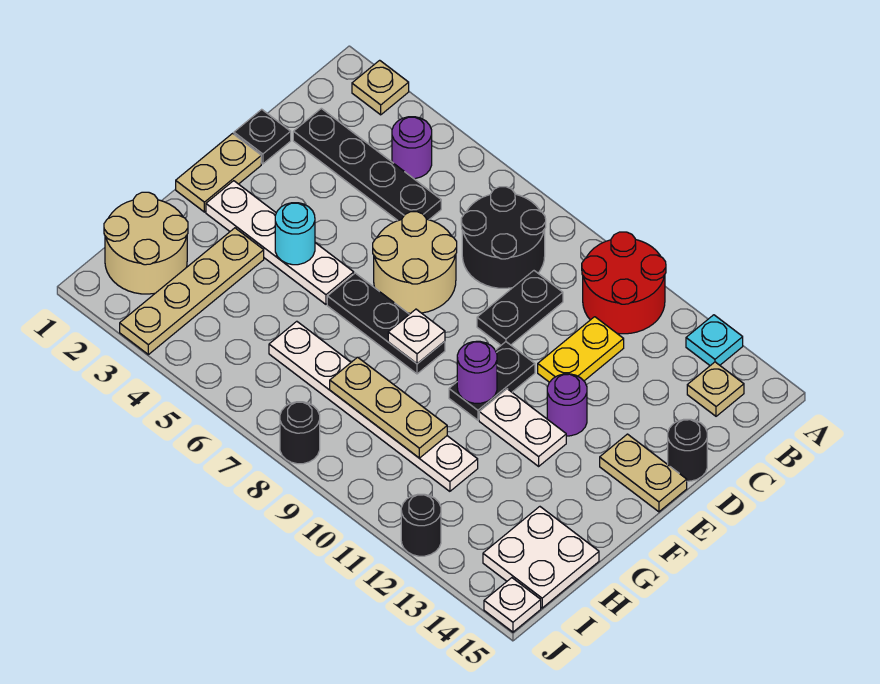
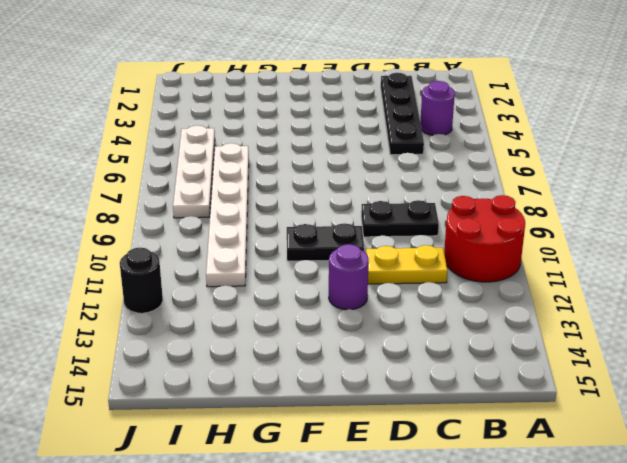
white 1x4 plate [173,125,215,218] -> white 1x4 plate moved to [206,181,354,304]
none -> tan 1x1 plate [352,60,409,115]
none -> cyan 1x1 plate [686,315,743,366]
none -> black 2x2 round brick [461,187,546,288]
none -> tan 1x1 plate [687,362,744,416]

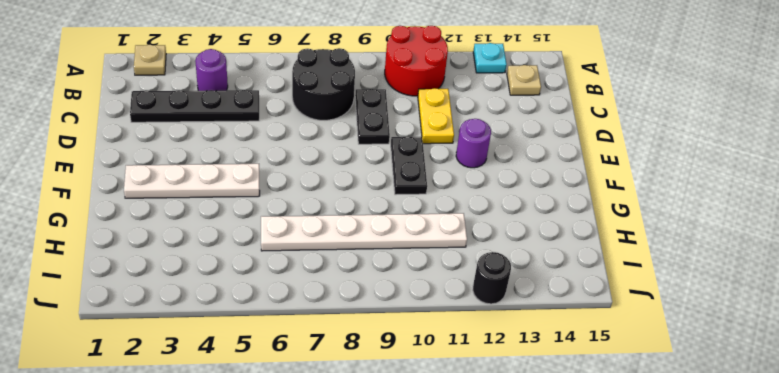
none -> black 1x1 plate [234,109,291,164]
none -> tan 2x2 round brick [373,212,457,313]
none -> black 1x1 round brick [668,419,707,481]
none -> tan 1x2 plate [176,134,261,212]

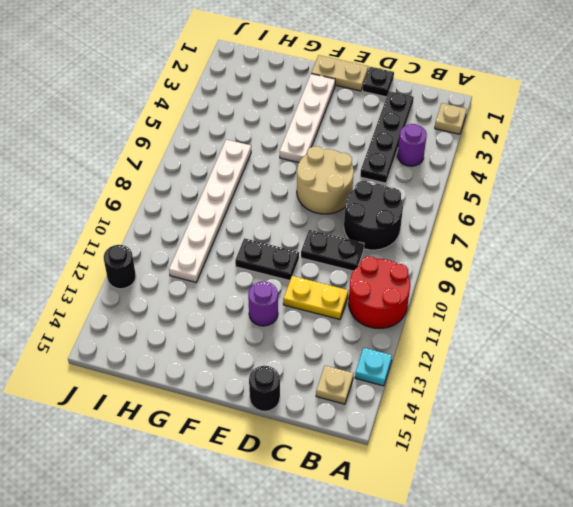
none -> tan 1x2 plate [600,434,687,512]
none -> black 1x3 plate [327,273,445,374]
none -> white 1x2 plate [479,389,566,466]
none -> tan 1x4 plate [120,228,264,355]

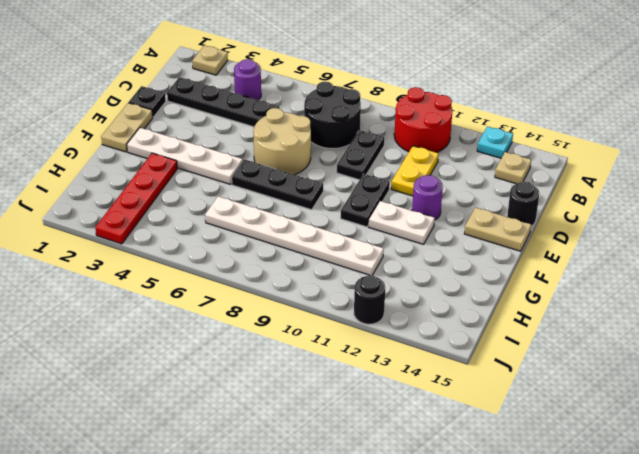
red 1x4 plate [95,153,177,244] -> tan 1x4 plate [120,228,264,355]
none -> tan 2x2 round brick [104,192,188,294]
none -> white 2x2 plate [483,507,599,608]
none -> black 1x1 round brick [280,402,320,464]
none -> white 1x1 plate [484,578,541,632]

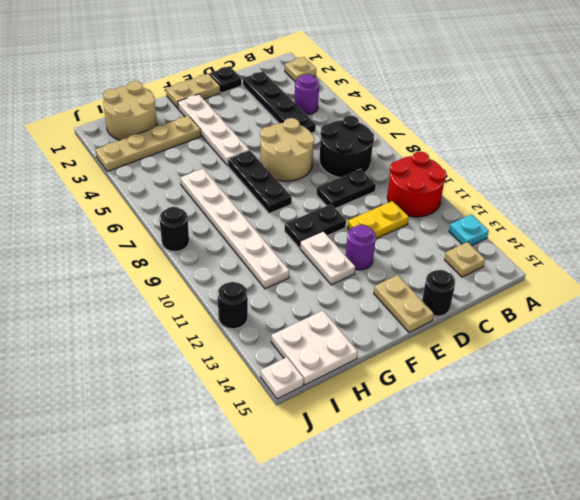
none -> cyan 1x1 round brick [275,203,315,265]
none -> white 1x1 plate [388,309,445,364]
none -> purple 1x1 round brick [457,341,497,403]
none -> tan 1x3 plate [330,357,447,458]

